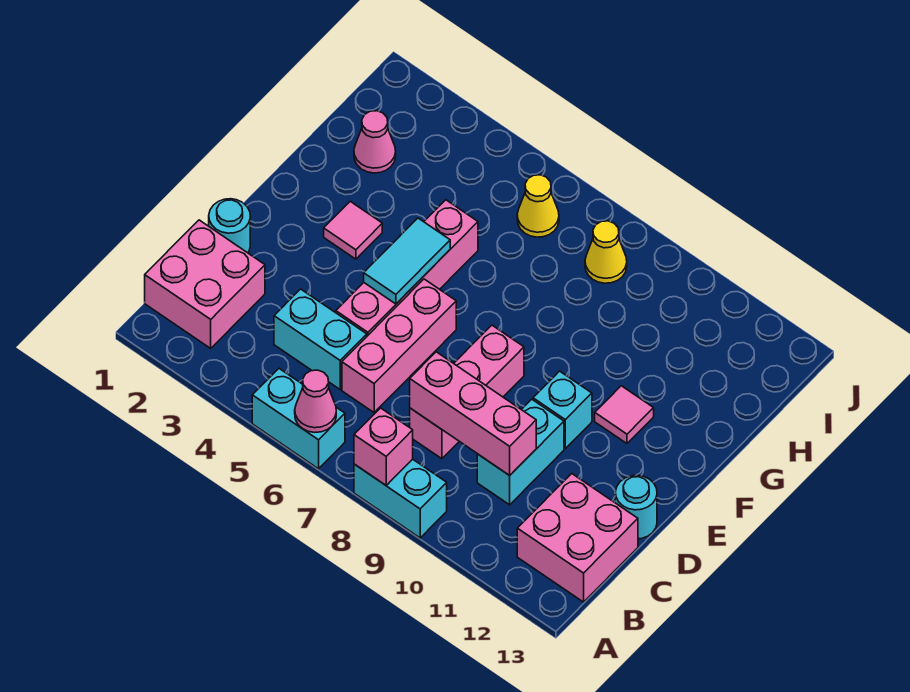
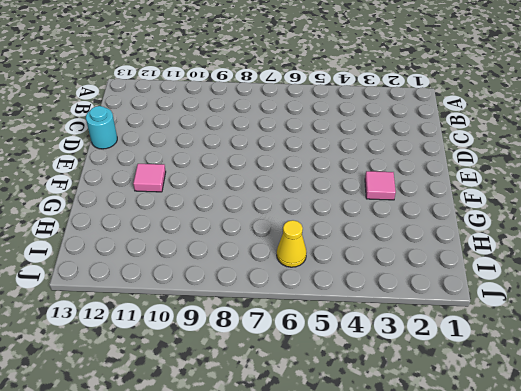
none -> cyan 1x2 brick [252,369,345,469]
none -> cyan 1x2 brick [354,459,447,538]
none -> pink 2x2 brick [145,220,265,348]

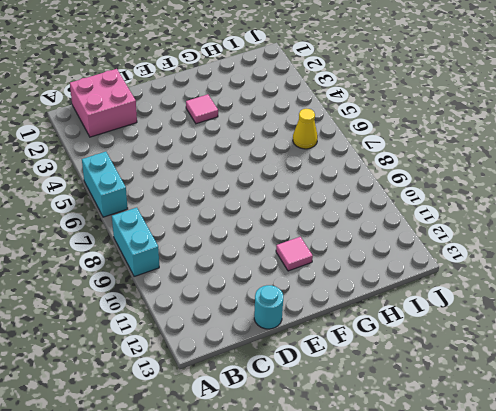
none -> pink 2x2 brick [517,474,638,602]
none -> cyan 1x2 brick [274,289,367,389]
none -> pink 1x3 brick [342,279,456,413]

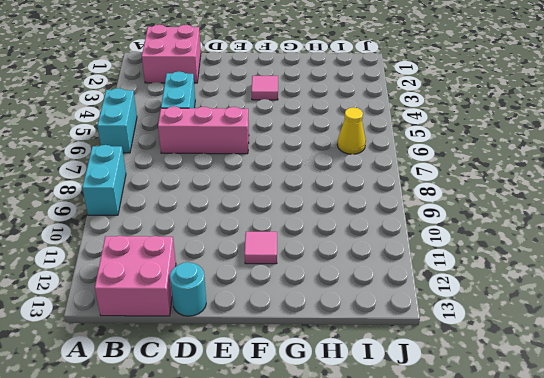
none -> pink 1x3 brick [410,325,524,459]
none -> cyan 1x2 brick [477,399,564,505]
none -> cyan 1x1 round brick [209,199,250,253]

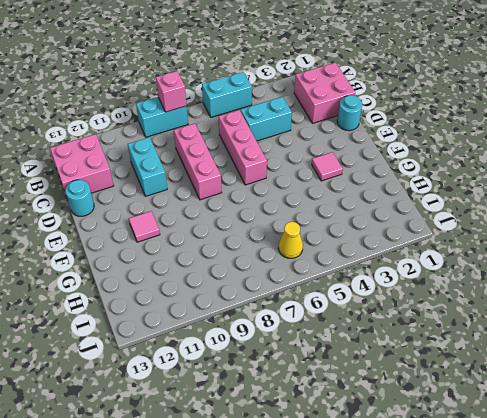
none -> pink 1x4 brick [336,200,478,336]
none -> cyan 1x1 brick [533,371,592,448]
none -> pink 1x1 cone [354,111,396,173]

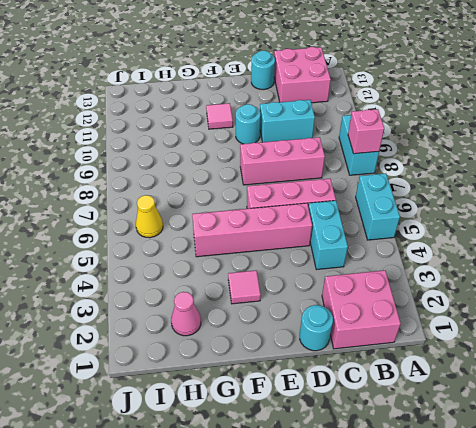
cyan 1x1 round brick [236,104,260,144] -> cyan 1x1 brick [533,371,592,448]
none -> yellow 1x1 cone [585,221,627,283]
none -> pink 1x1 cone [295,370,336,432]
none -> pink 1x3 brick [410,352,536,475]

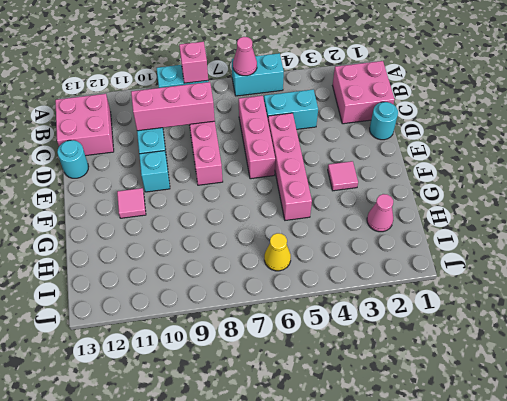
none -> yellow 1x1 cone [585,221,627,283]
none -> cyan 1x2 tile [364,218,450,304]

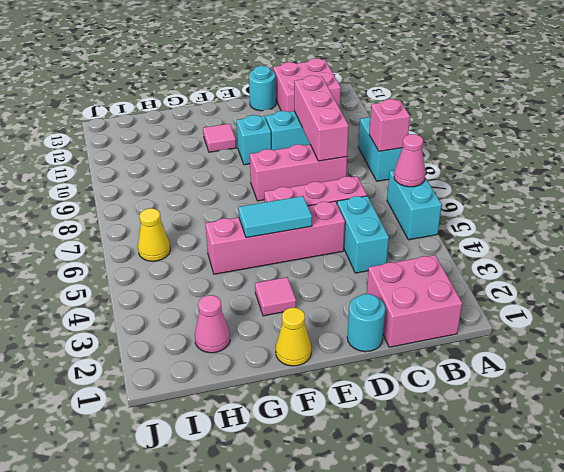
yellow 1x1 cone [276,308,311,366] -> yellow 1x1 cone moved to [585,221,627,283]

